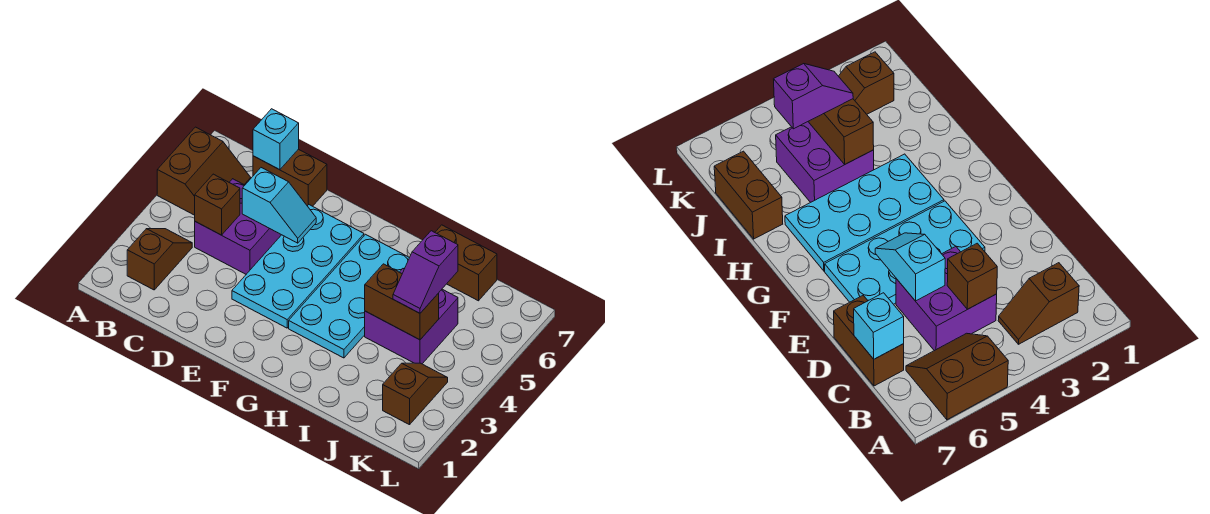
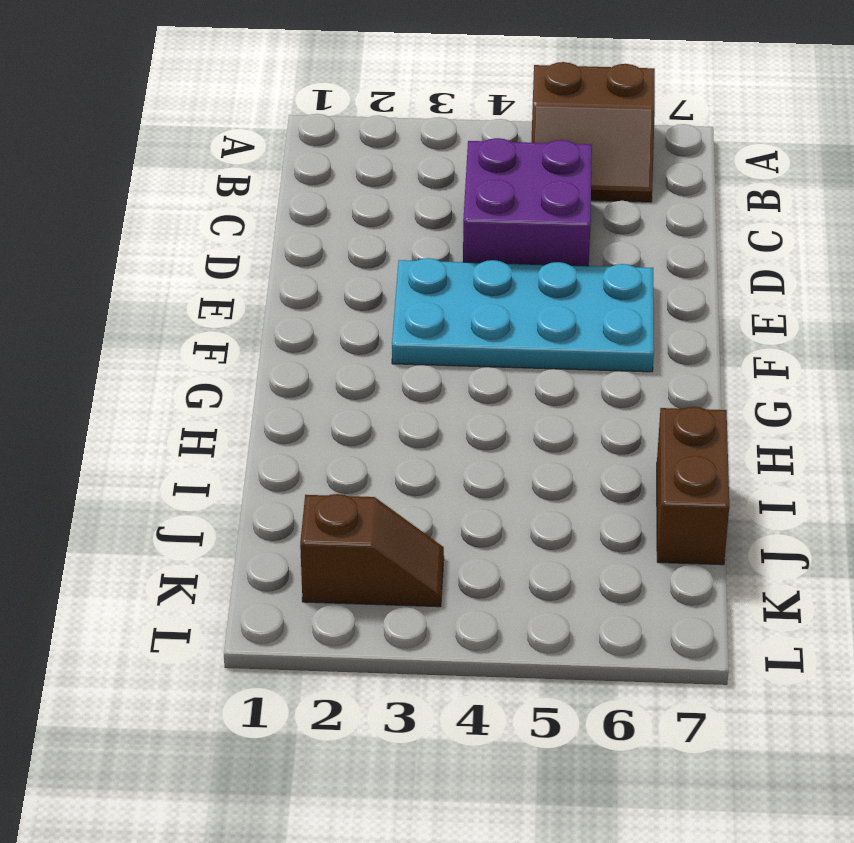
none -> brown 1x2 slope [127,229,192,290]
none -> brown 1x2 brick [253,149,327,206]
none -> cyan 2x4 plate [289,234,409,358]

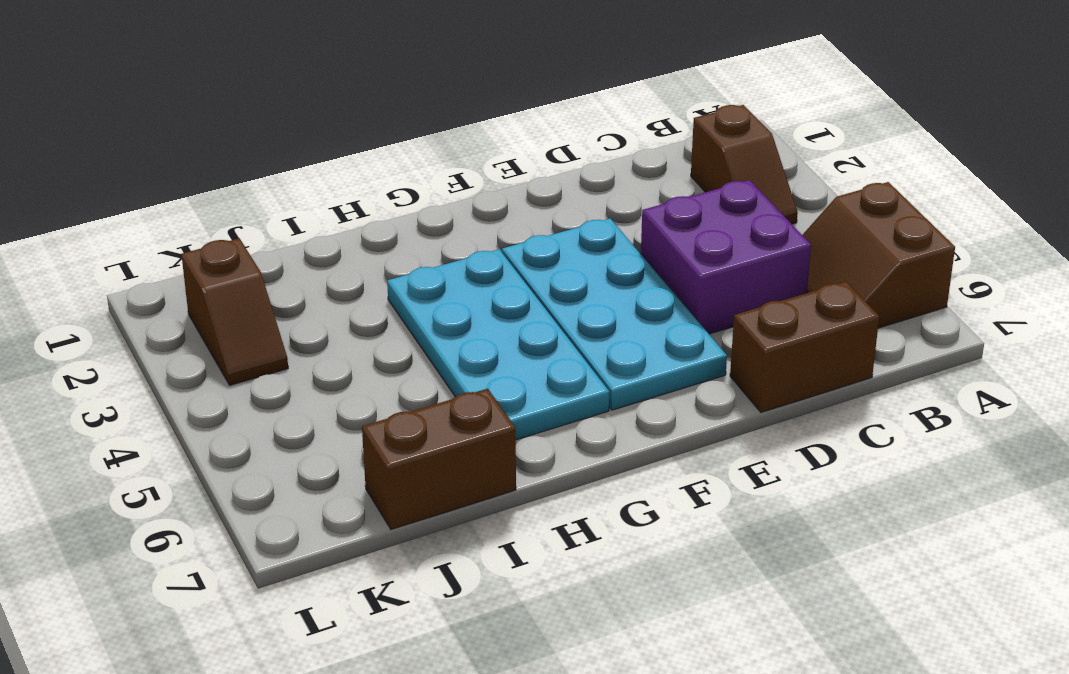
none -> purple 2x2 brick [365,269,458,364]
none -> brown 1x1 brick [195,174,240,235]
none -> cyan 1x1 brick [253,109,299,170]

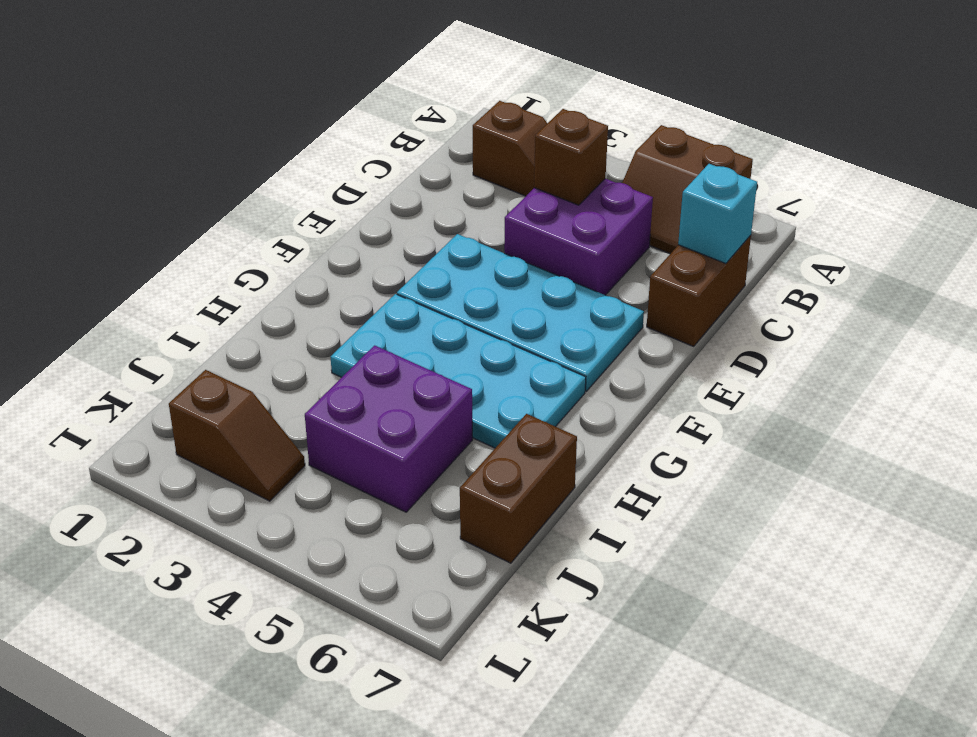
none -> cyan 1x2 slope [242,168,316,243]
none -> brown 1x2 brick [365,264,439,340]
none -> purple 1x2 slope [393,231,458,313]

